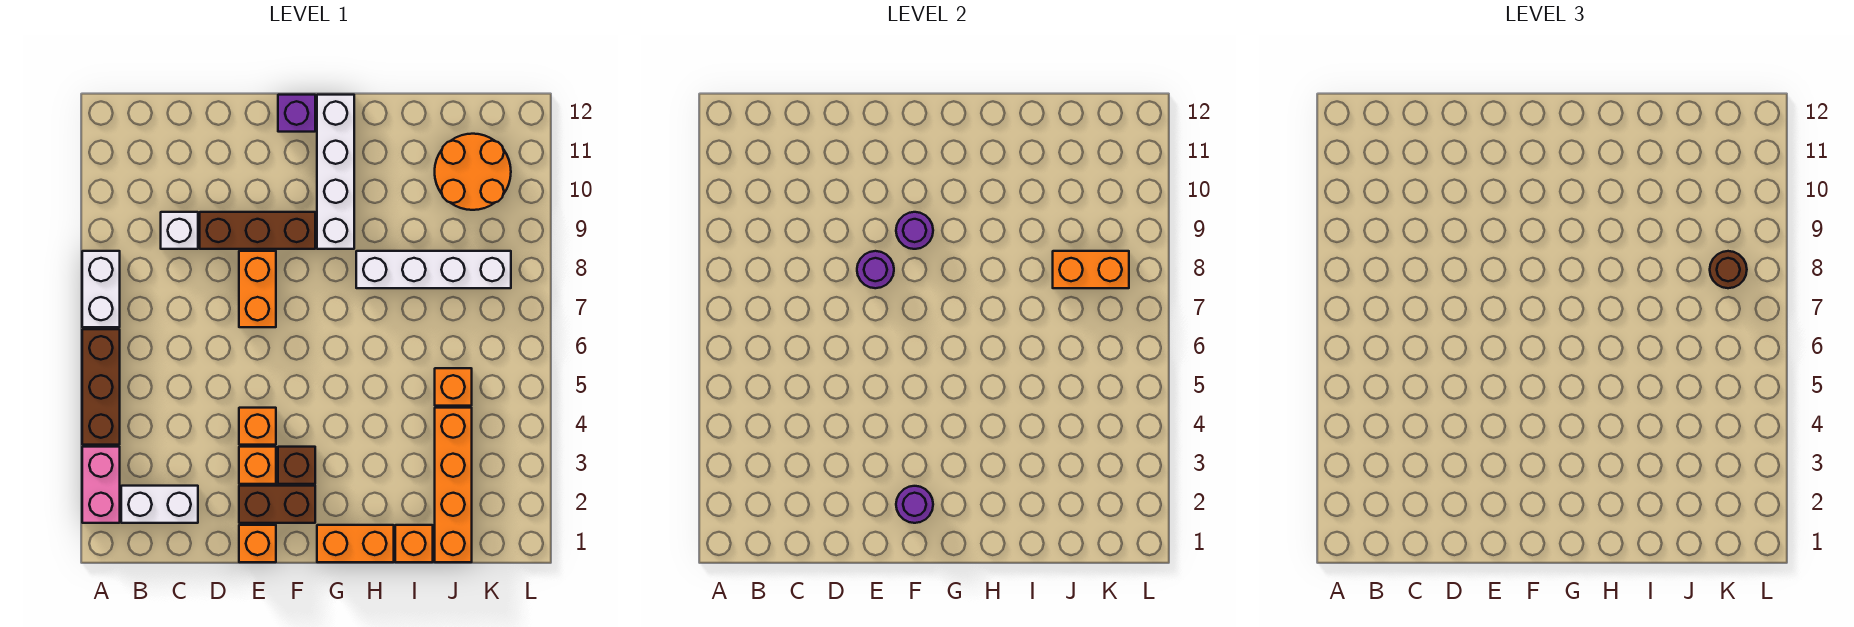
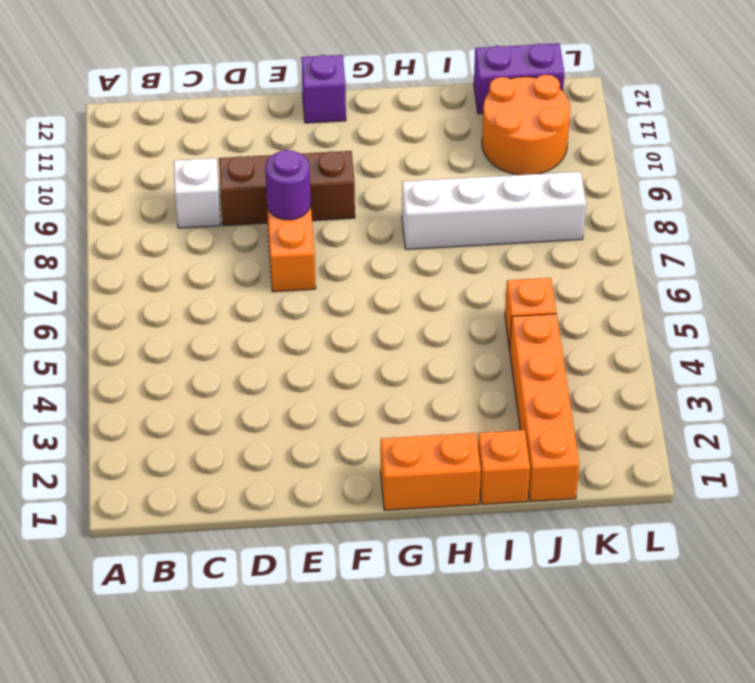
purple 1x2 brick [474,43,565,114] -> none
none -> pink 1x2 brick [82,447,120,523]
none -> brown 1x3 brick [82,329,120,445]
none -> white 1x2 brick [82,251,120,327]

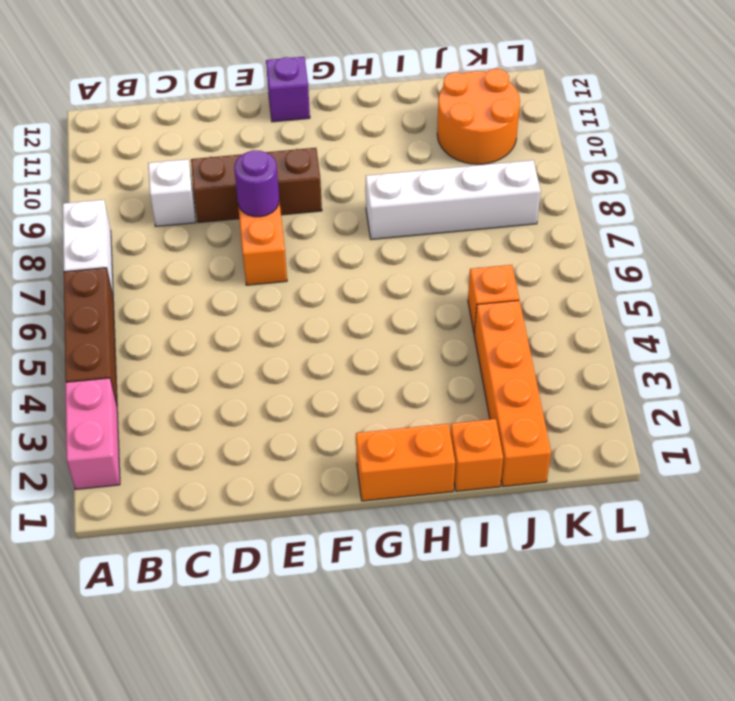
none -> white 1x2 brick [121,486,198,523]
none -> orange 1x1 brick [239,525,276,562]
none -> brown 1x2 brick [239,486,315,523]

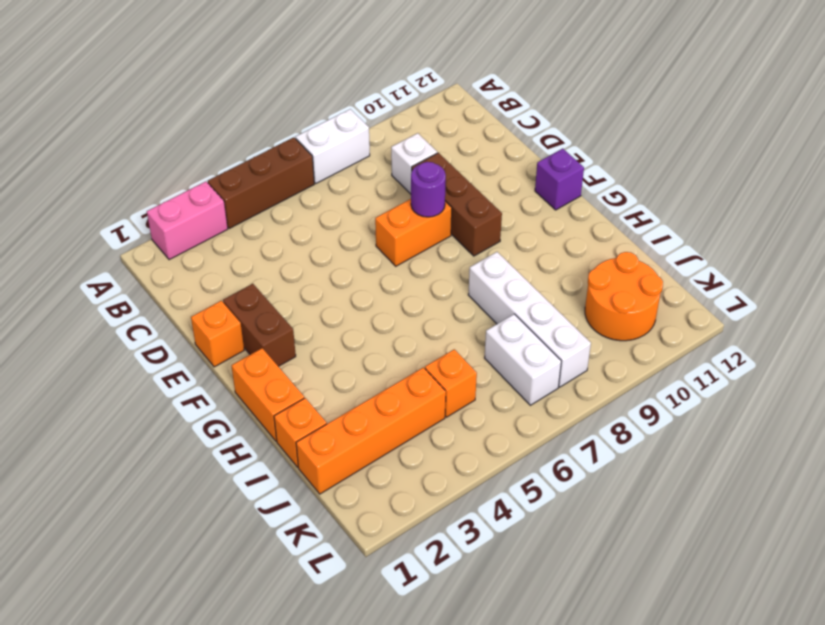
white 1x2 brick [485,314,561,405] -> white 1x2 brick moved to [121,486,198,523]
none -> orange 1x1 brick [239,447,276,484]
none -> orange 1x1 brick [239,408,276,445]
none -> brown 1x1 brick [278,447,315,484]

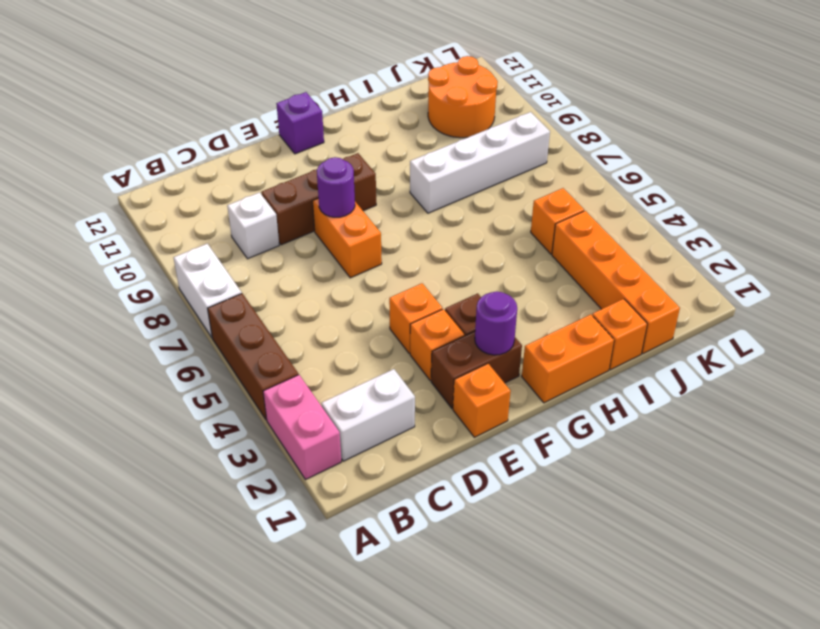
none -> white 1x4 brick [317,95,354,249]
none -> purple 1x1 round brick [896,212,933,249]
none -> orange 1x2 brick [1053,251,1129,288]

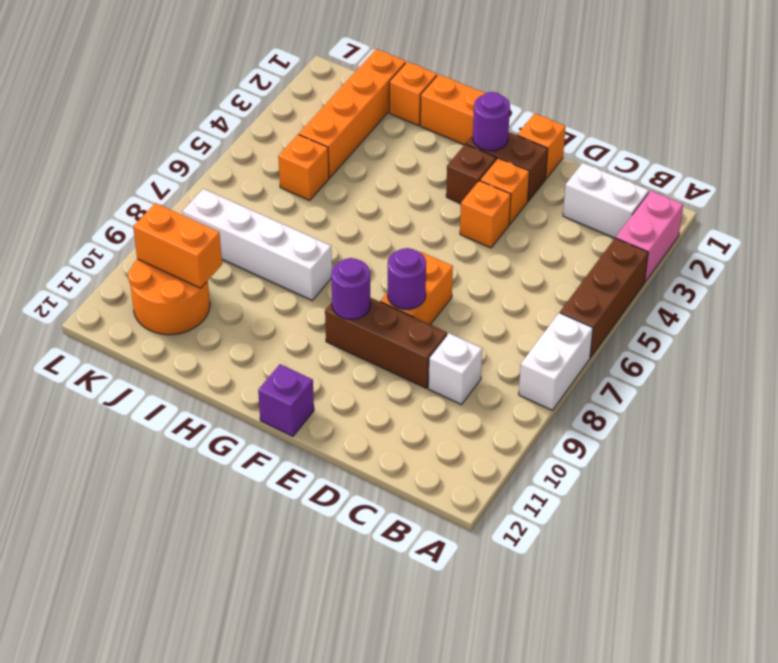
orange 1x2 brick [133,203,222,288] -> orange 1x2 brick moved to [1053,251,1129,288]
none -> white 1x4 brick [317,95,354,249]
none -> brown 1x1 round brick [1710,251,1747,288]

